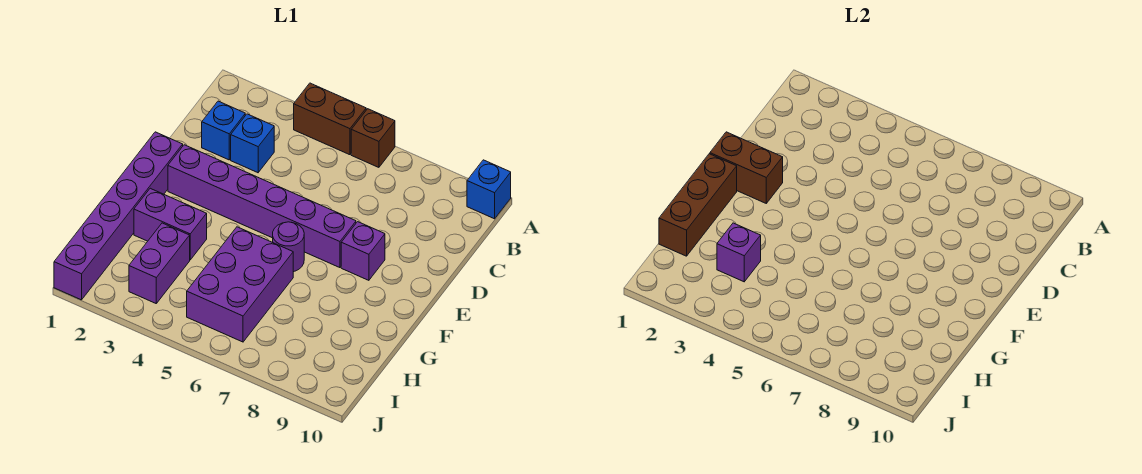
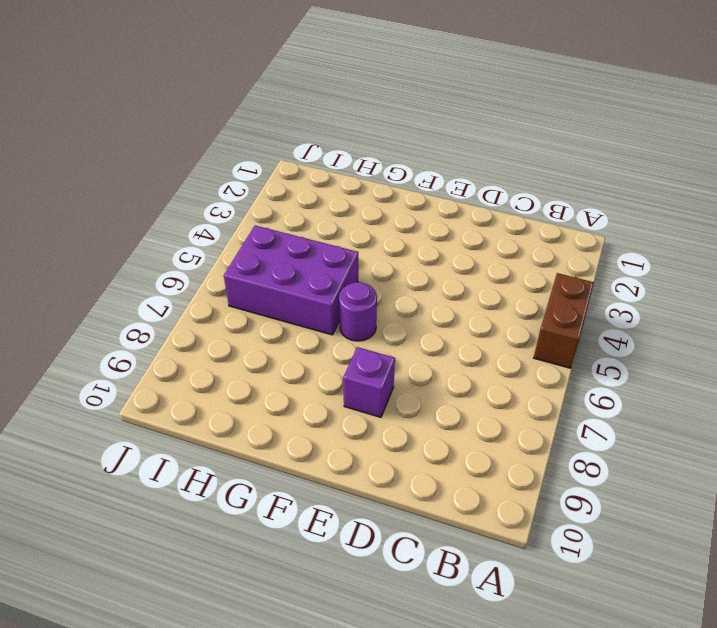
none -> brown 1x1 brick [351,109,395,167]
none -> blue 1x1 brick [467,160,511,219]
none -> blue 1x1 brick [202,101,245,160]

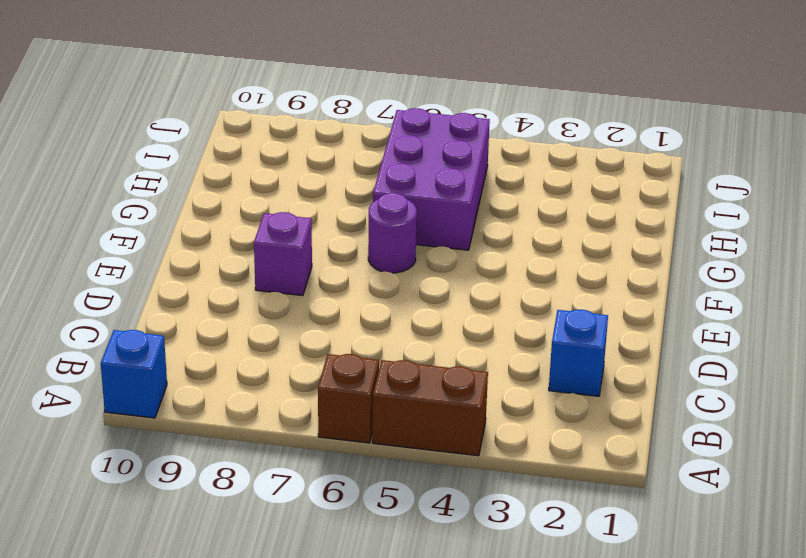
none -> blue 1x1 brick [231,114,274,173]
none -> purple 1x6 brick [54,132,183,300]
none -> purple 1x6 brick [168,145,356,268]

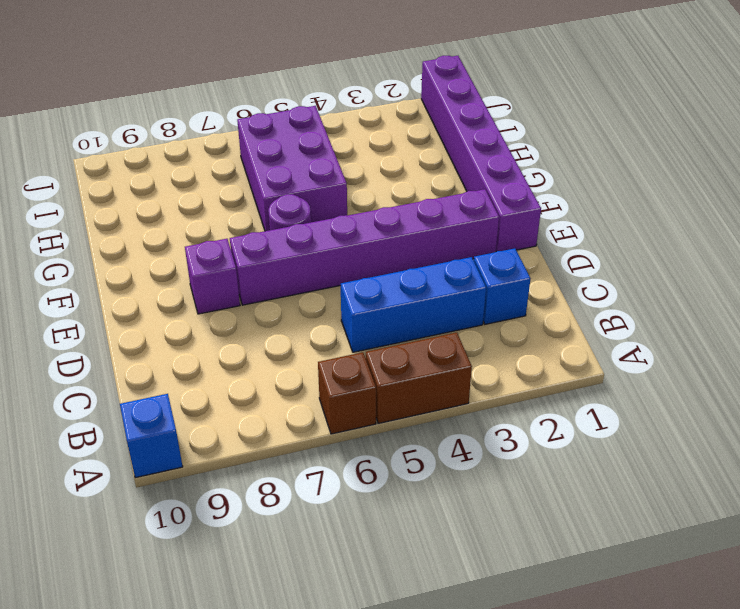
blue 1x3 brick [341,257,486,352] -> blue 1x1 brick [231,114,274,173]
none -> purple 1x2 brick [134,188,207,260]
none -> purple 1x2 brick [129,223,190,303]
none -> brown 1x2 brick [710,132,783,203]

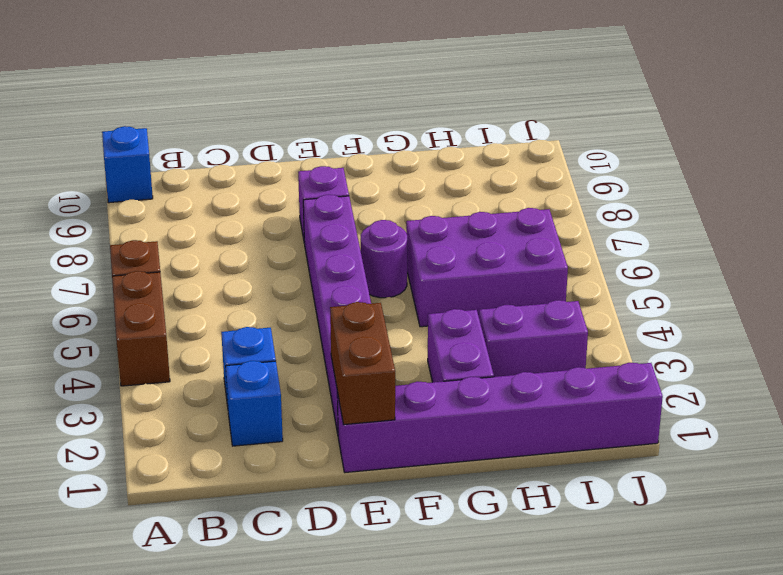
none -> brown 1x3 brick [659,154,737,256]
none -> purple 1x1 brick [717,223,761,282]

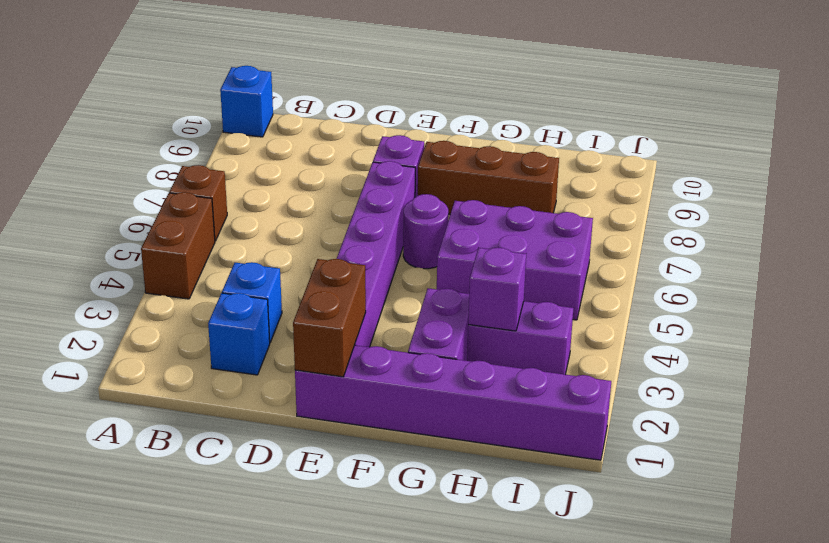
brown 1x3 brick [418,141,559,214] -> brown 1x3 brick moved to [659,154,737,256]

